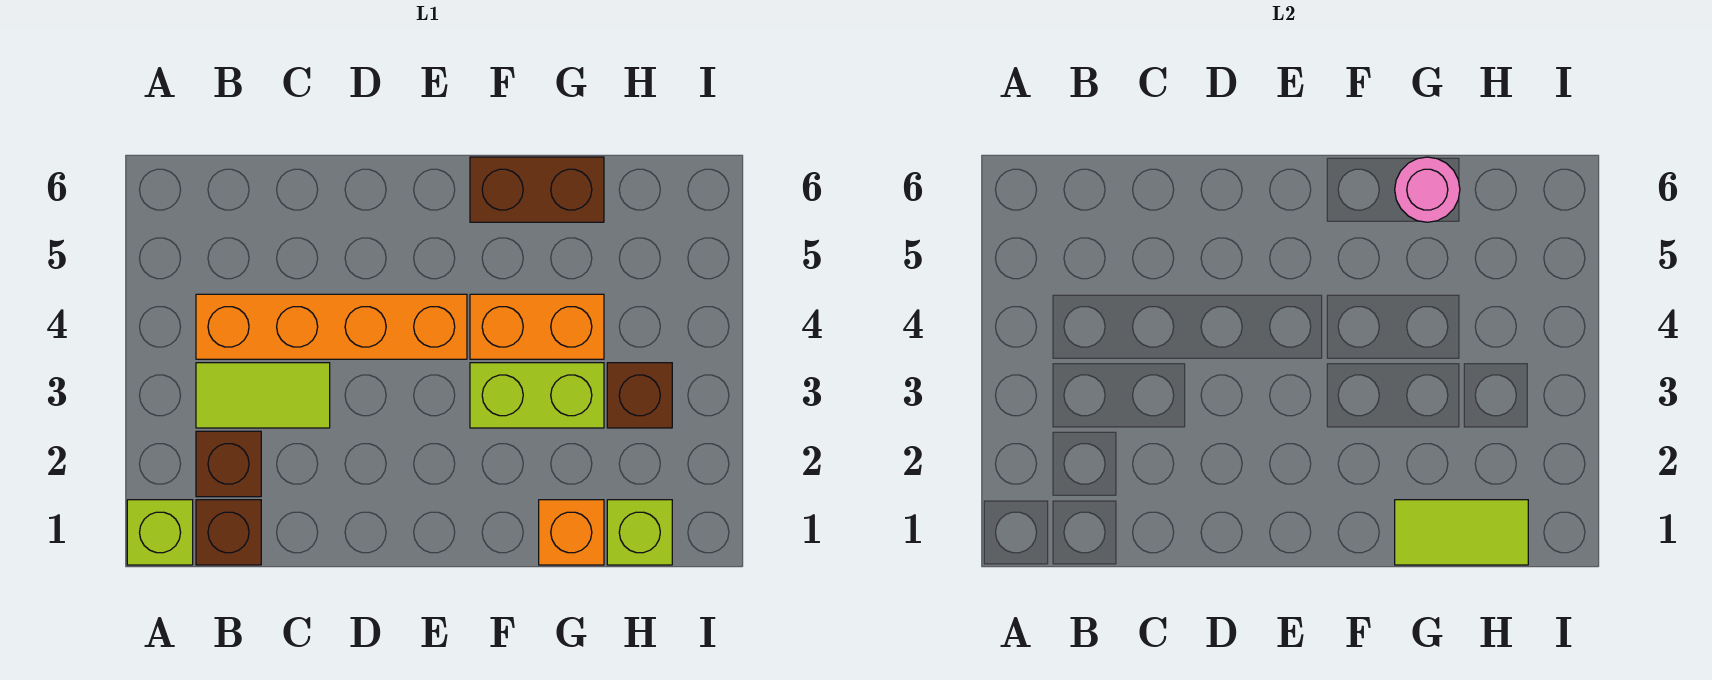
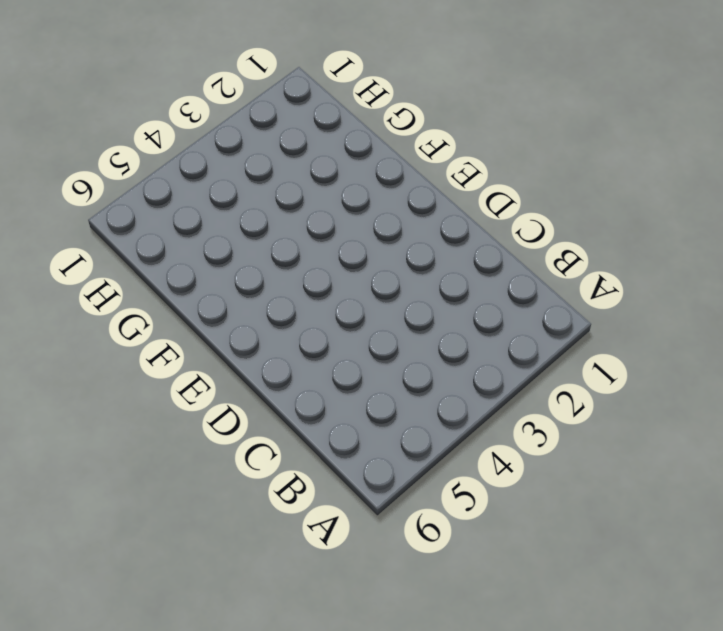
none -> lime 1x1 brick [127,500,193,565]
none -> brown 1x1 brick [196,500,261,565]
none -> brown 1x1 brick [196,431,261,497]

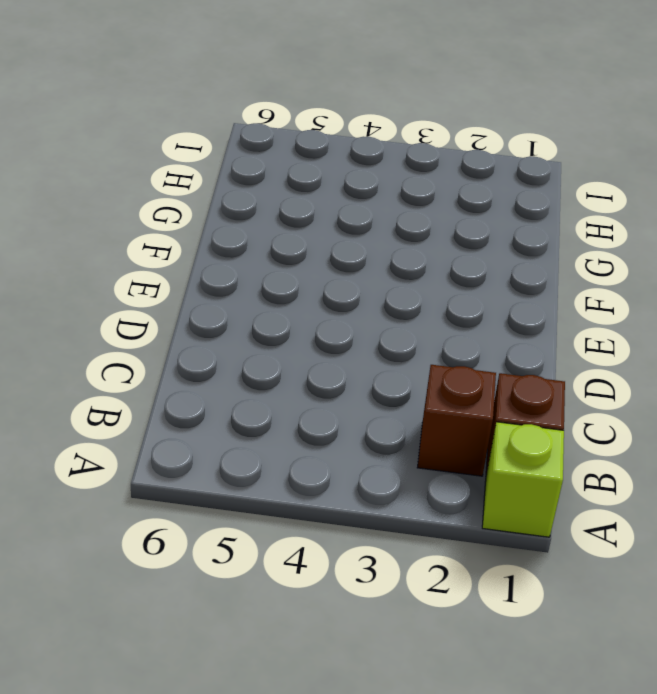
none -> lime 1x2 tile [196,363,330,428]
none -> orange 1x4 brick [196,294,467,359]
none -> lime 1x2 brick [470,363,604,428]

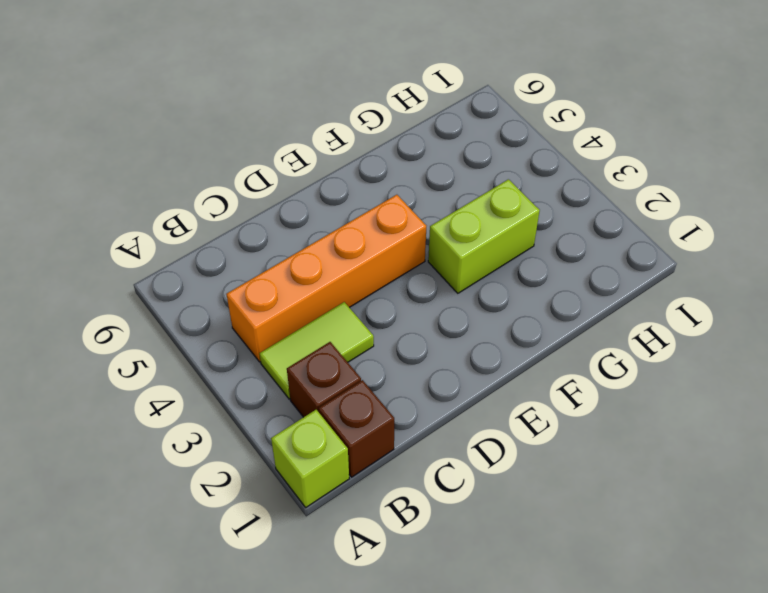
none -> orange 1x2 brick [470,294,604,359]
none -> brown 1x2 brick [470,157,604,222]
none -> orange 1x1 brick [539,500,604,565]

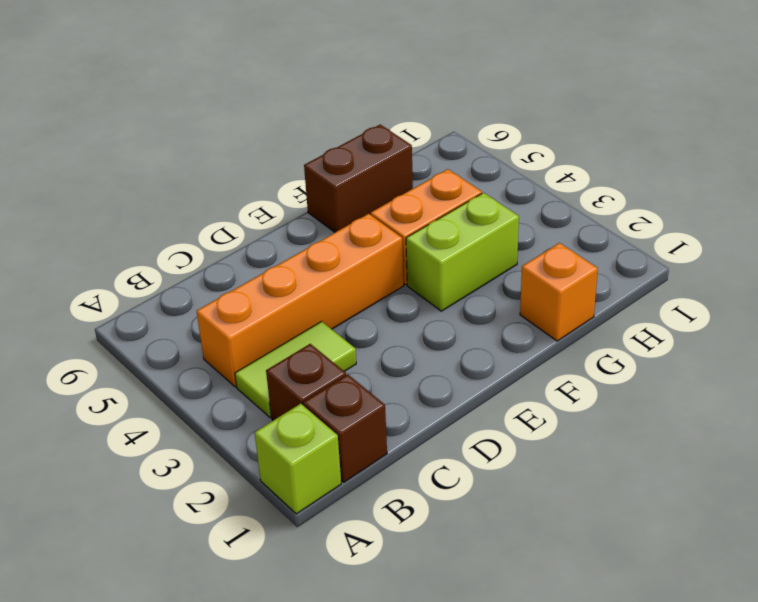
none -> lime 1x1 brick [607,500,672,565]
none -> brown 1x1 brick [607,363,672,428]
none -> lime 1x2 tile [1395,500,1528,565]

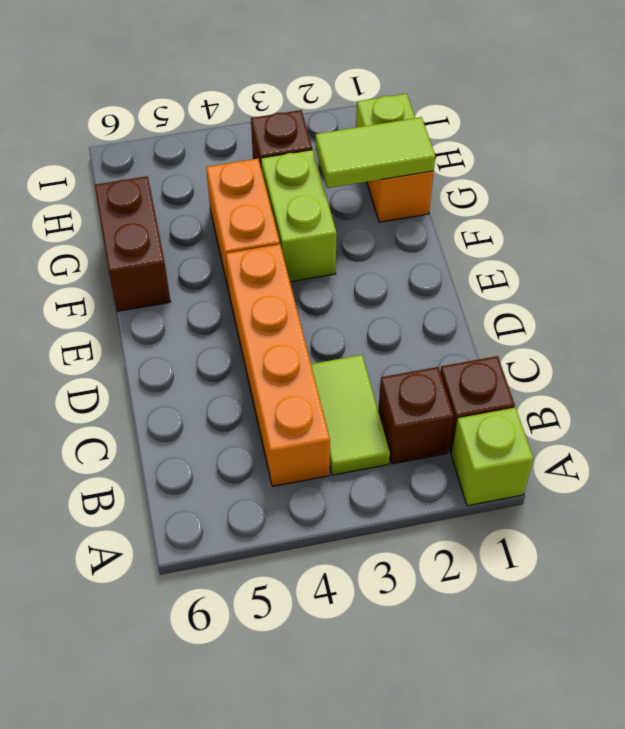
lime 1x2 tile [316,117,435,188] -> lime 1x2 tile turned to [1395,500,1528,565]
none -> pink 1x1 round brick [1395,157,1460,222]

